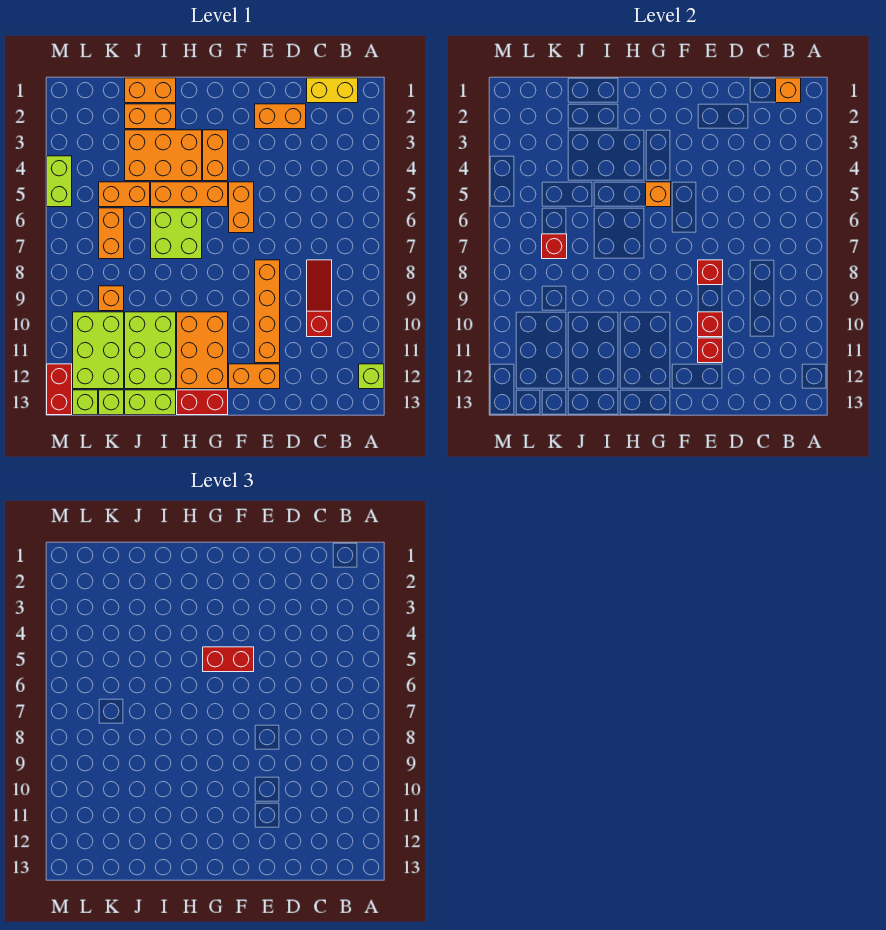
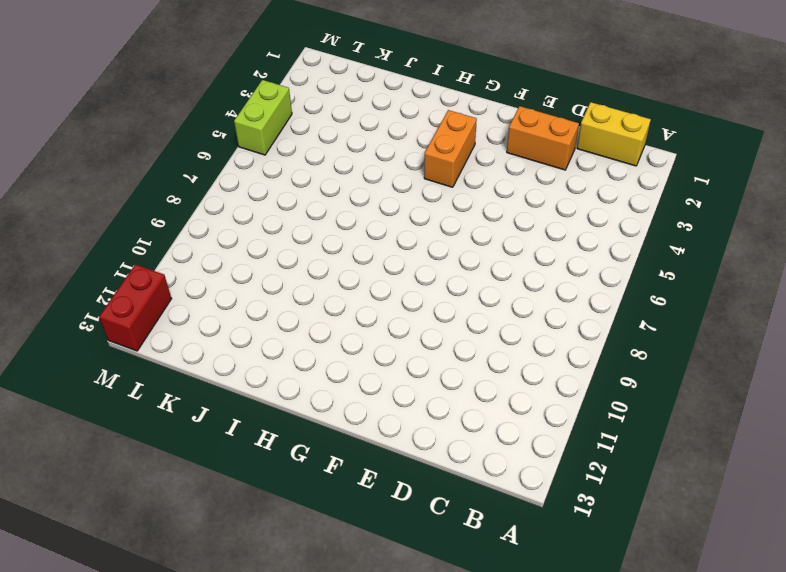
none -> lime 1x1 brick [359,364,384,389]
none -> red 1x3 slope [307,260,332,337]
none -> orange 1x4 brick [255,260,280,363]
none -> orange 1x2 brick [229,364,280,389]

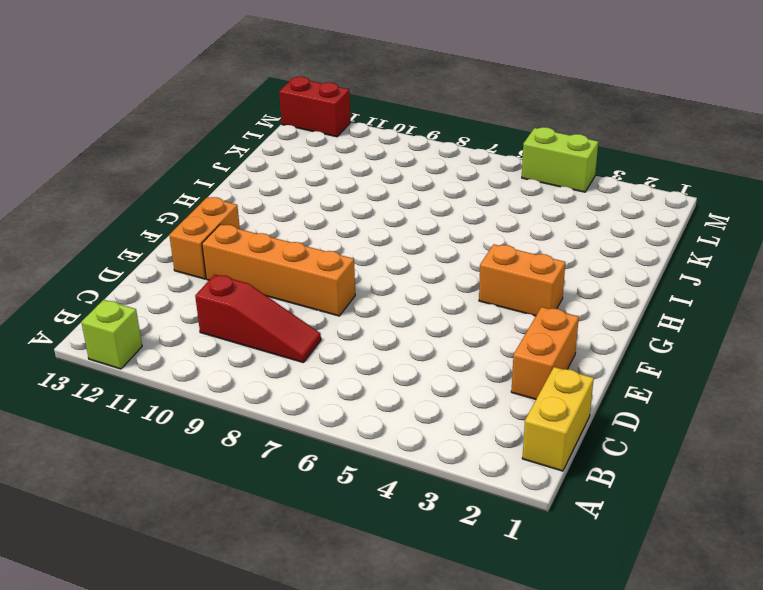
none -> orange 1x2 brick [229,182,254,233]
none -> orange 1x3 brick [151,182,228,207]
none -> orange 2x3 brick [177,312,228,389]
none -> red 1x2 brick [177,390,228,415]

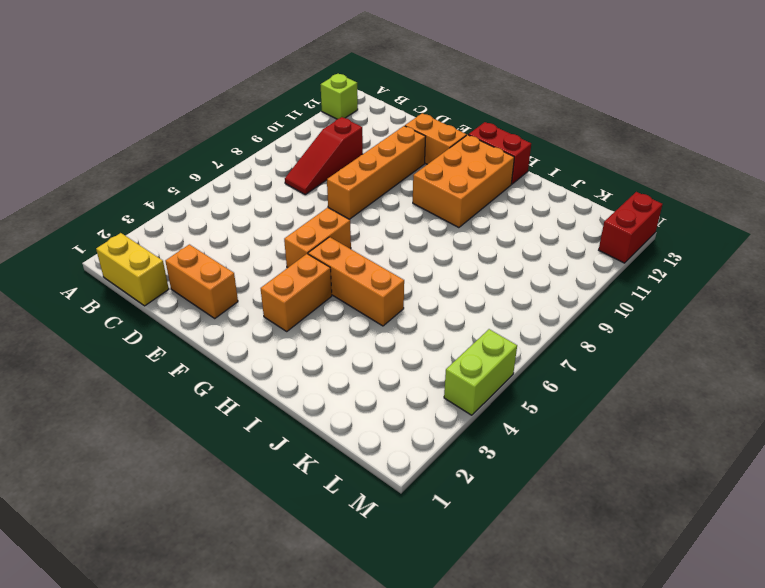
none -> orange 2x3 brick [125,130,202,181]
none -> lime 2x2 brick [151,208,202,259]
none -> orange 1x2 brick [125,78,176,103]
none -> orange 1x2 brick [125,104,176,129]

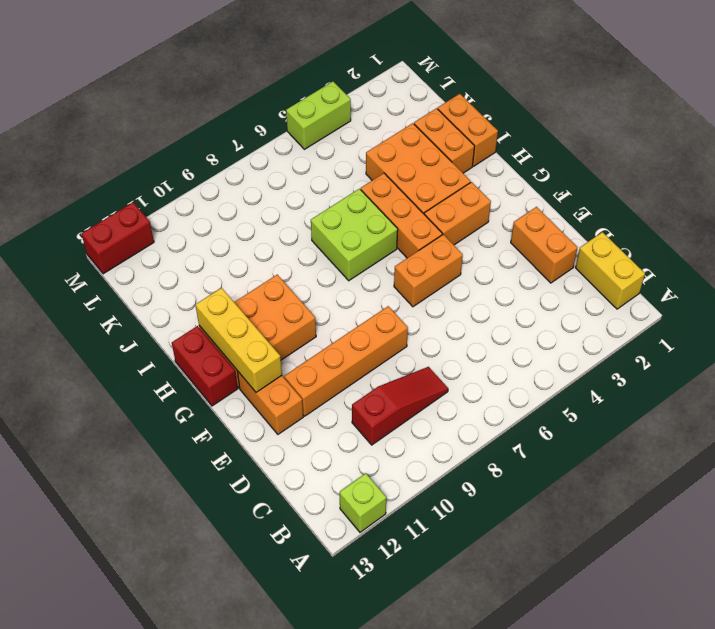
yellow 1x3 brick [195,288,282,392] -> none
none -> lime 2x3 brick [125,312,176,389]
none -> lime 1x2 brick [125,390,176,415]
none -> orange 1x2 brick [99,182,150,207]
none -> orange 1x2 brick [99,208,124,259]

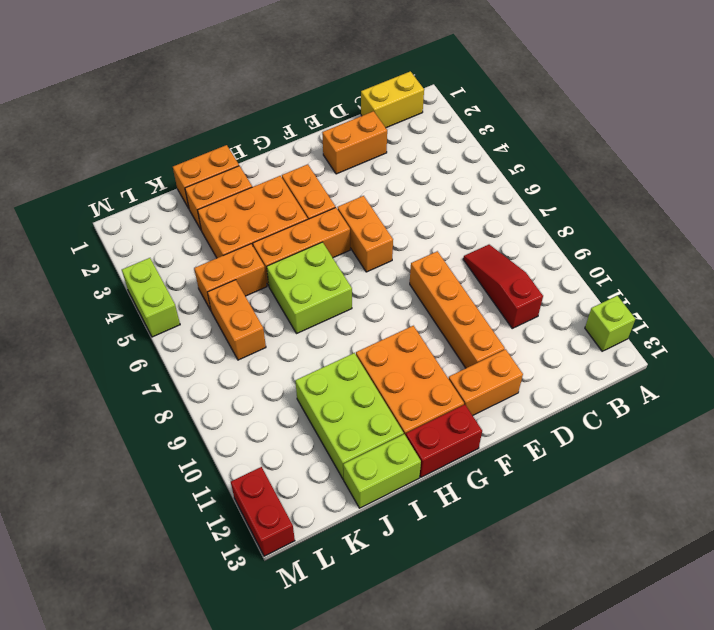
none -> orange 1x1 brick [99,286,124,311]
none -> lime 2x3 brick [73,312,124,389]
none -> lime 1x1 brick [99,390,124,415]
none -> lime 1x1 brick [73,390,98,415]

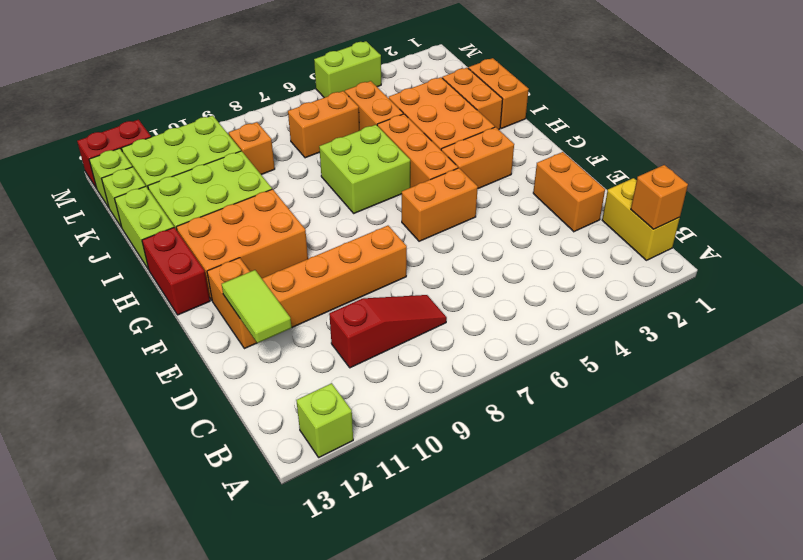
lime 1x2 tile [222,270,292,343] -> none
none -> red 1x1 brick [698,260,723,285]
none -> red 1x1 brick [698,312,723,337]
none -> red 1x1 brick [698,338,723,363]
none -> orange 1x1 brick [646,182,671,207]

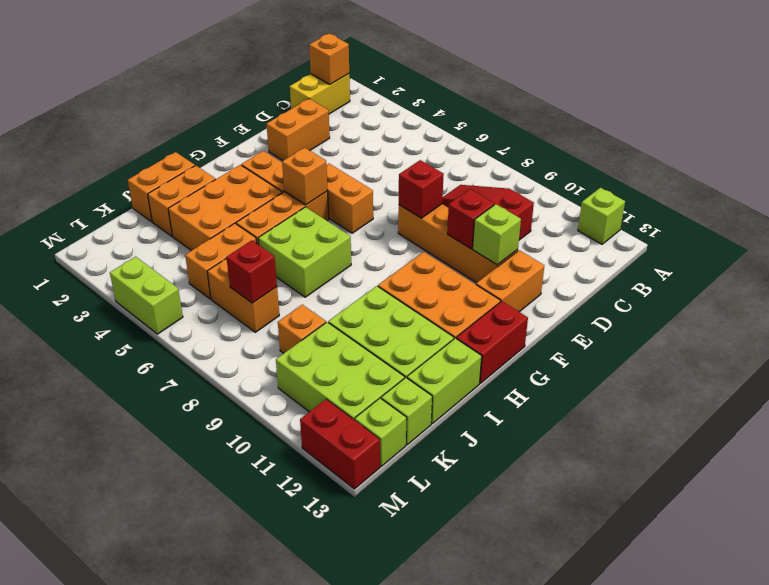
lime 1x1 brick [473,204,521,265] -> red 1x1 brick [698,338,723,363]
none -> red 1x2 brick [203,647,254,672]

